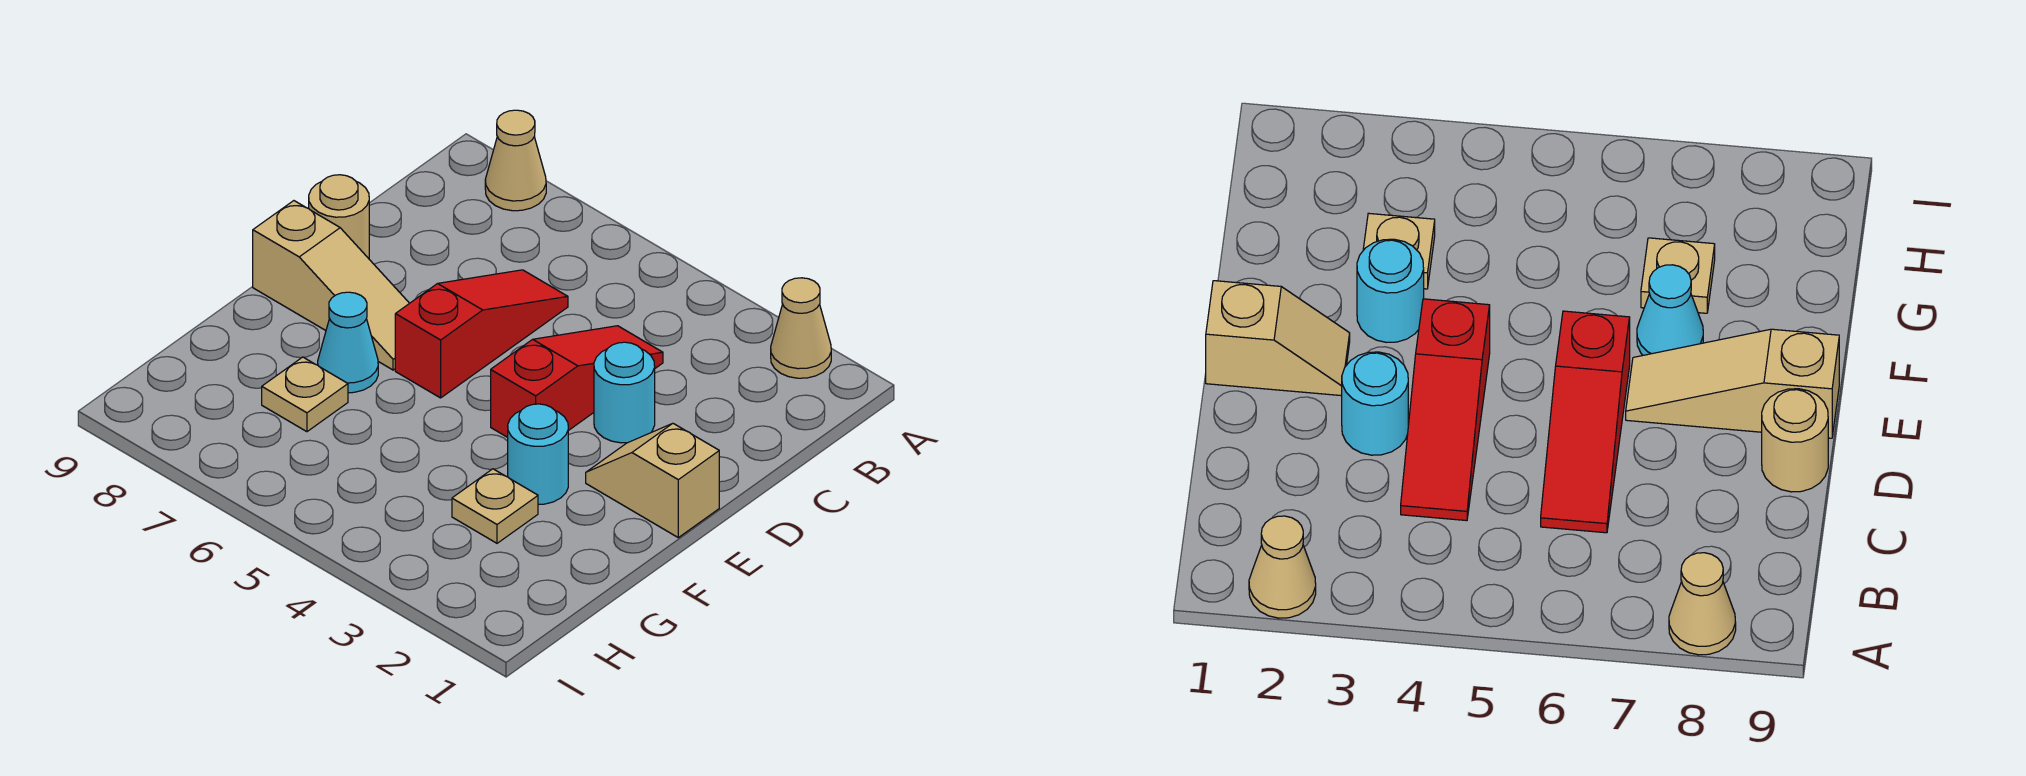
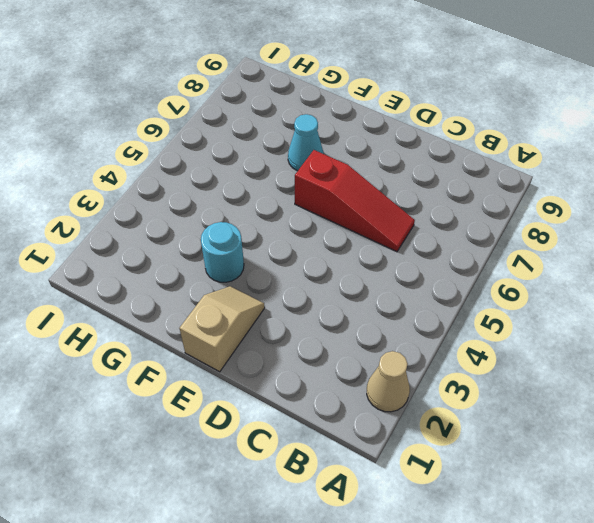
none -> tan 1x1 cone [485,110,546,211]
none -> red 1x3 slope [491,326,663,437]
none -> cyan 1x1 round brick [594,342,655,443]

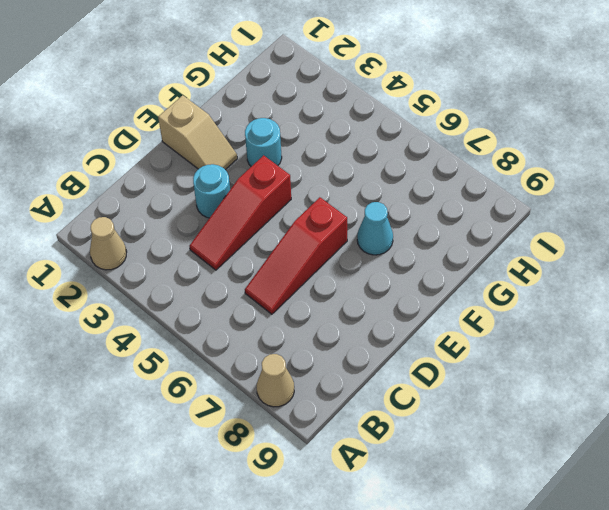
none -> tan 1x1 round brick [309,175,369,259]
none -> tan 1x3 slope [253,201,409,370]
none -> tan 1x1 plate [452,469,538,543]

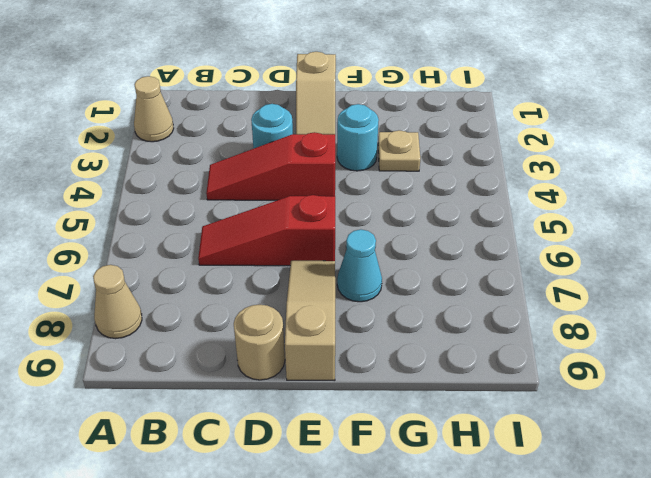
none -> tan 1x1 plate [262,357,348,432]

